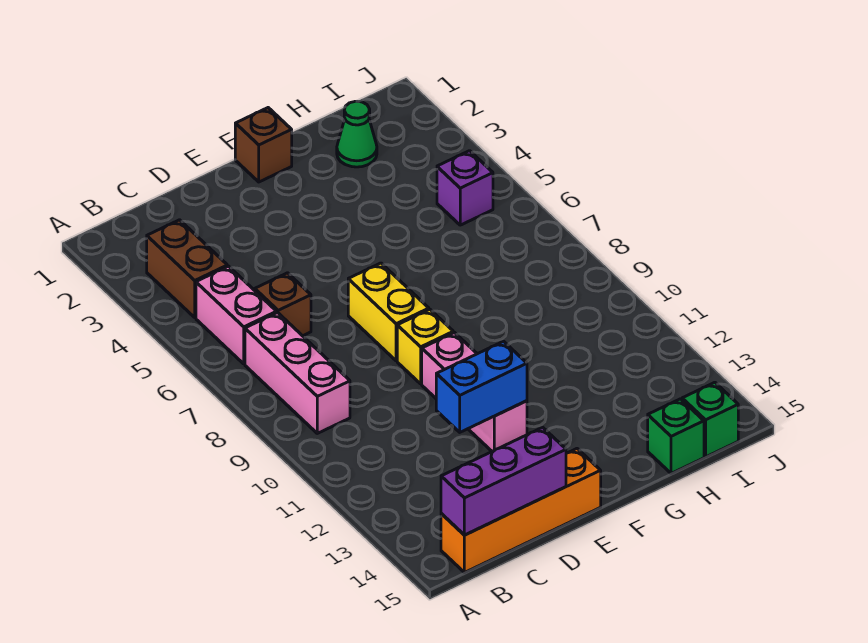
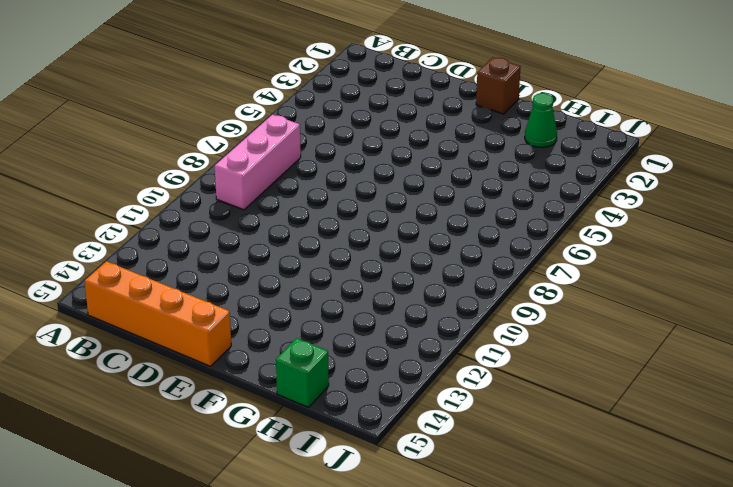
none -> brown 1x2 brick [147,220,227,317]
none -> pink 1x2 brick [196,266,277,364]
none -> brown 1x1 brick [255,273,311,336]

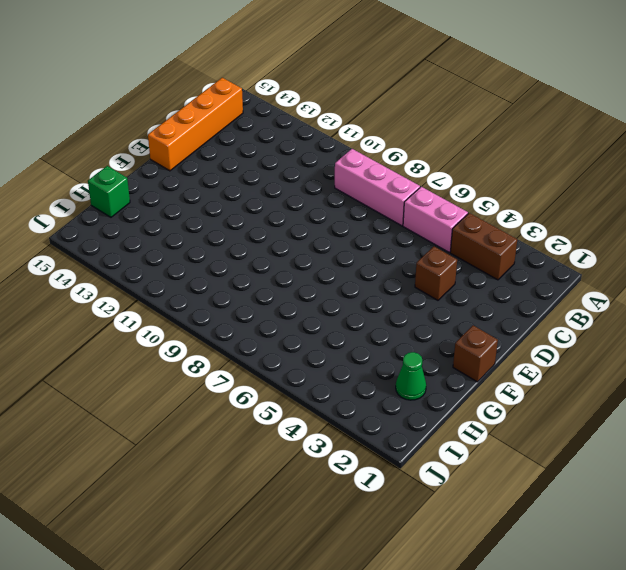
brown 1x1 brick [415,247,457,300] -> brown 1x1 brick moved to [255,273,311,336]
none -> yellow 1x2 brick [348,263,429,361]
none -> yellow 1x1 brick [397,309,453,384]
none -> pink 1x3 brick [422,333,527,451]

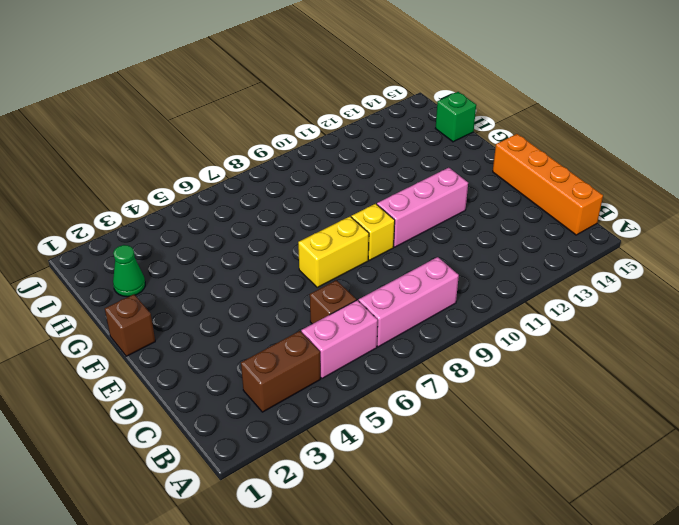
none -> purple 1x1 brick [437,151,493,225]
none -> green 1x1 brick [682,382,738,457]
none -> purple 1x3 brick [441,427,566,535]

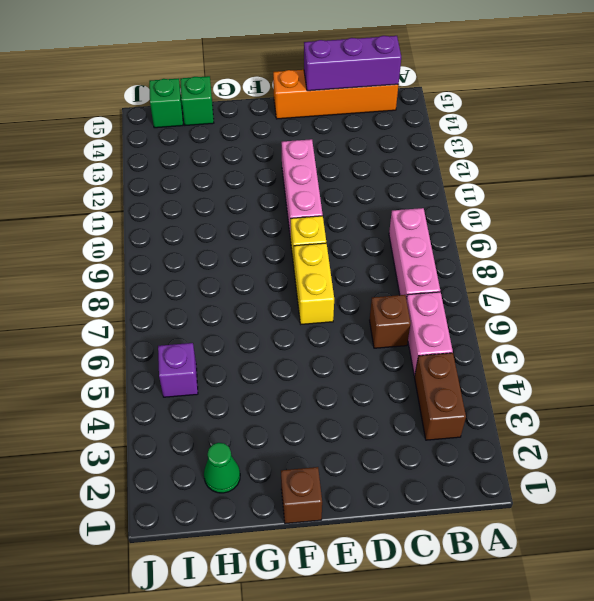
none -> blue 1x2 brick [436,341,527,432]

